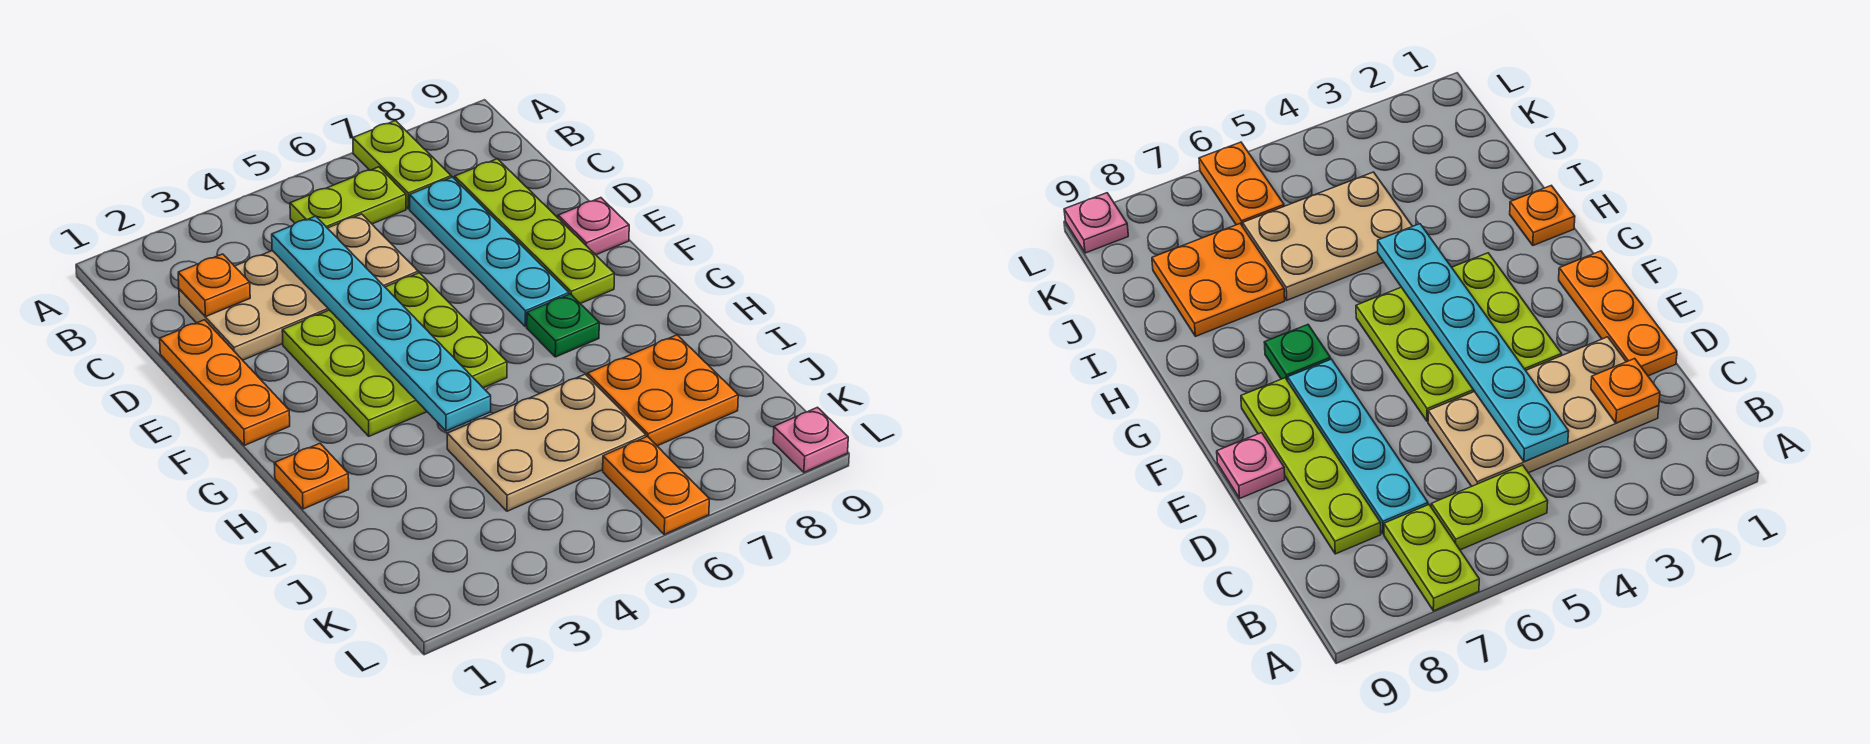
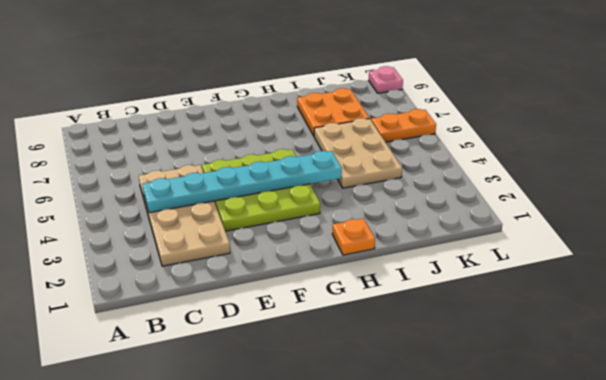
none -> lime 1x2 plate [353,121,451,209]
none -> lime 1x2 plate [290,167,406,228]
none -> cyan 1x4 plate [410,177,569,327]

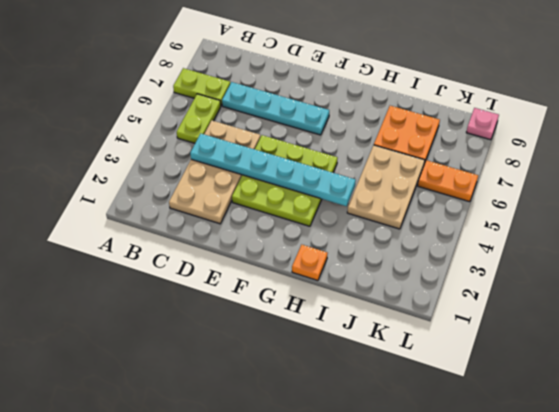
none -> lime 1x4 plate [455,159,614,304]
none -> orange 1x3 plate [160,320,290,445]
none -> pink 1x1 plate [558,198,629,255]

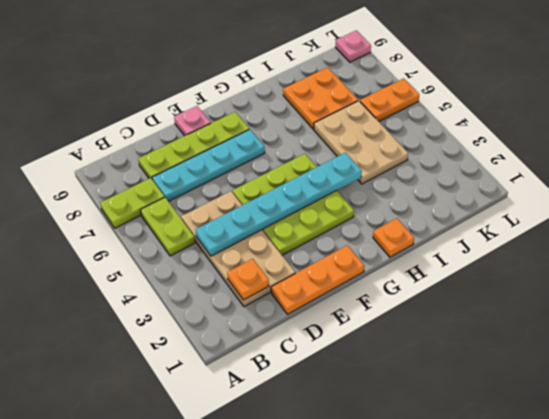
none -> green 1x1 plate [527,294,599,357]

